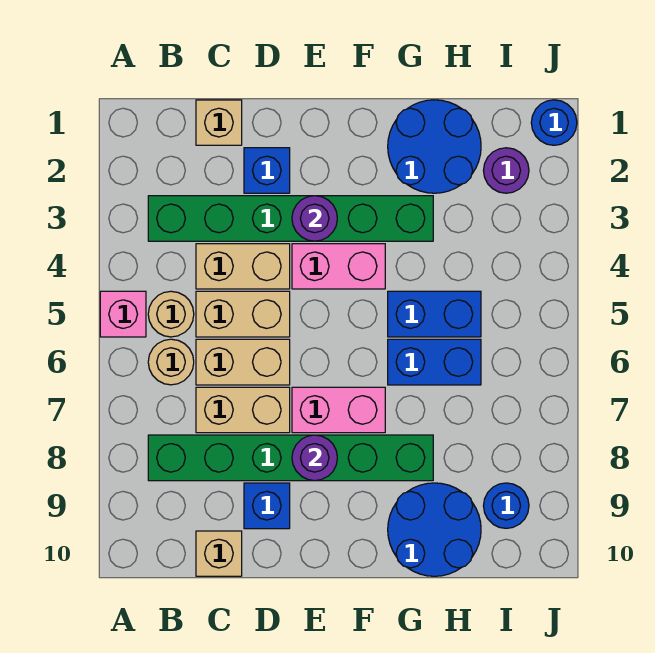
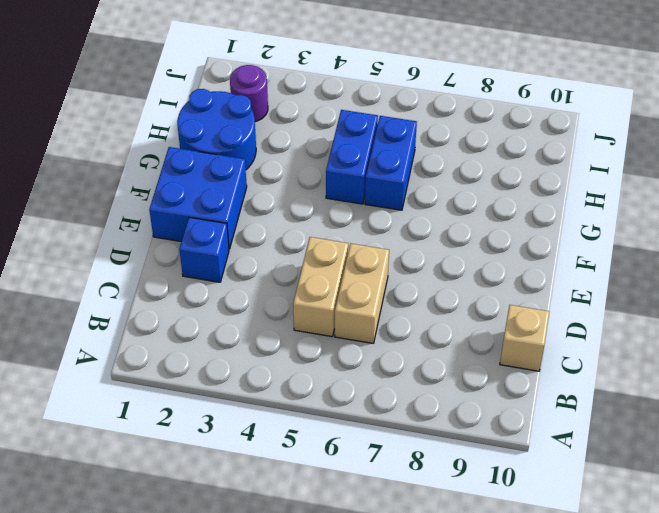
blue 2x2 brick [149,147,247,249] -> none
none -> pink 1x1 brick [100,291,146,337]
none -> green 1x6 brick [148,196,433,241]
none -> tan 1x1 round brick [148,291,194,337]

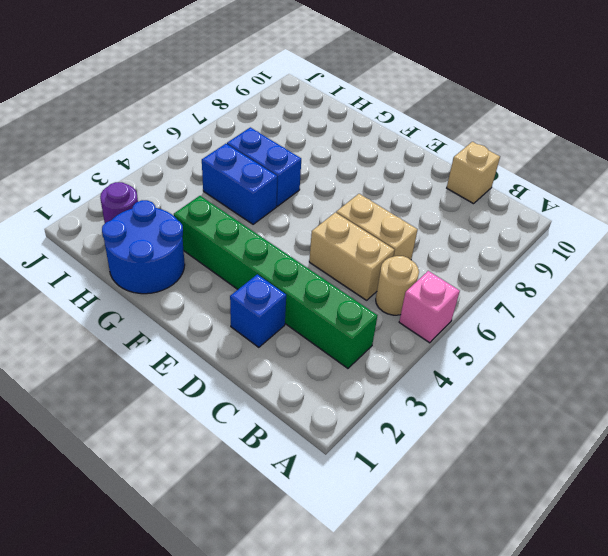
none -> tan 1x1 round brick [148,339,194,385]
none -> green 1x6 brick [148,435,433,481]
none -> tan 1x1 brick [196,100,242,145]

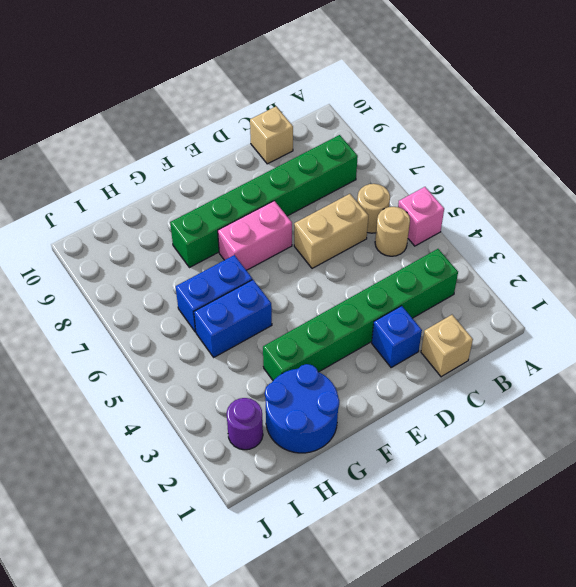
none -> tan 1x2 brick [196,244,290,289]
none -> tan 1x2 brick [196,291,290,337]
none -> tan 1x2 brick [196,387,290,433]

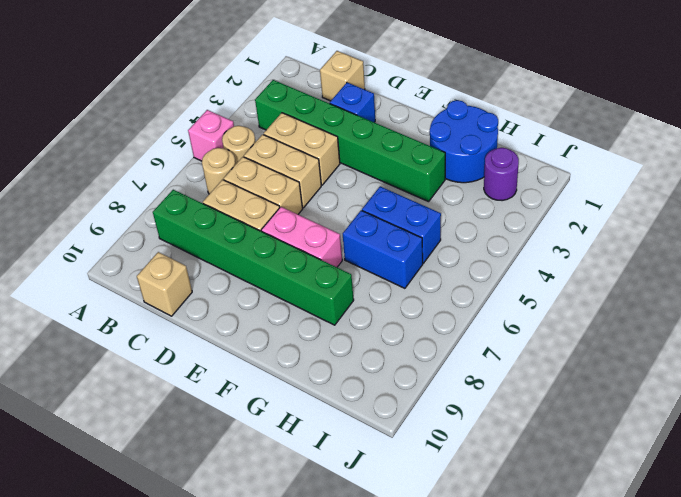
none -> blue 1x1 brick [244,483,290,529]
none -> pink 1x2 brick [292,244,385,289]
none -> blue 2x2 round brick [388,483,481,576]

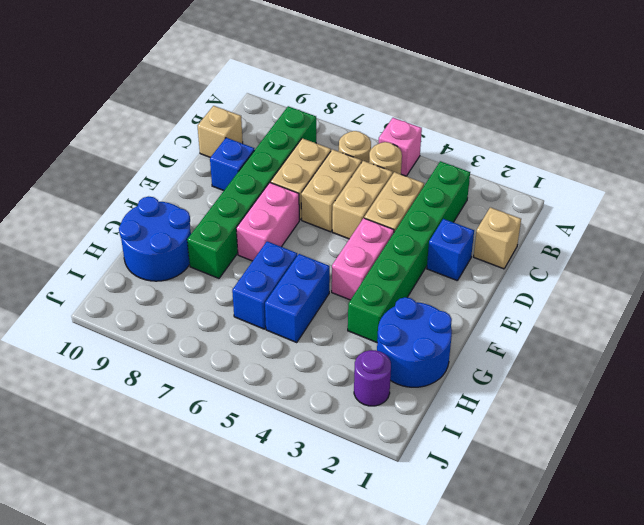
none -> blue 1x1 round brick [483,483,529,528]
none -> blue 1x1 round brick [531,100,577,145]
none -> purple 1x1 round brick [292,196,337,241]

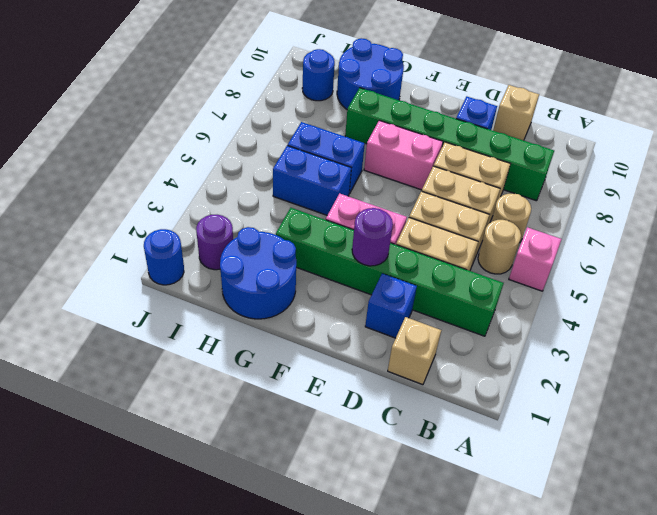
none -> purple 1x1 round brick [292,435,337,481]

